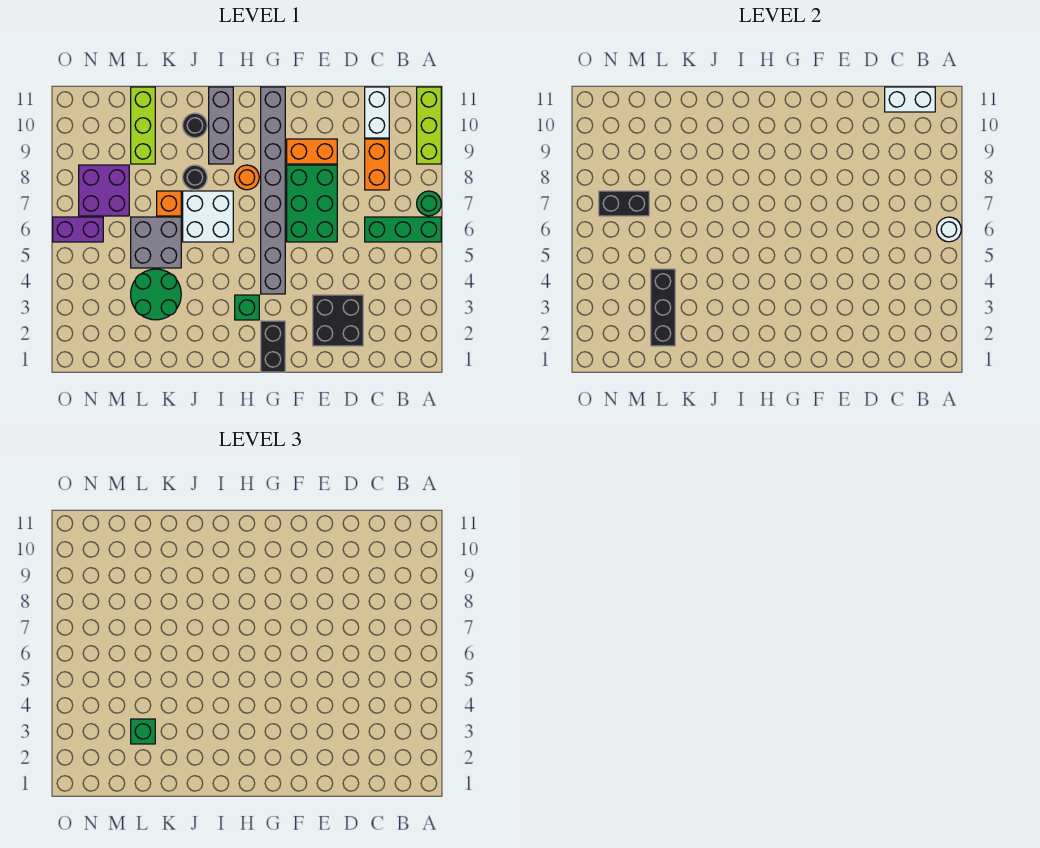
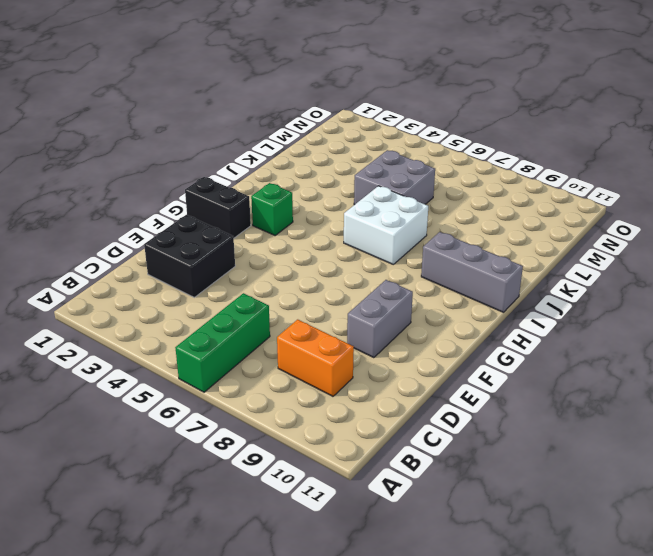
grey 1x2 brick [347,280,413,358] -> orange 1x2 brick [287,139,337,164]
none -> green 1x1 round brick [417,191,441,216]
none -> lime 1x3 brick [417,87,441,164]
none -> white 1x2 brick [365,87,389,138]

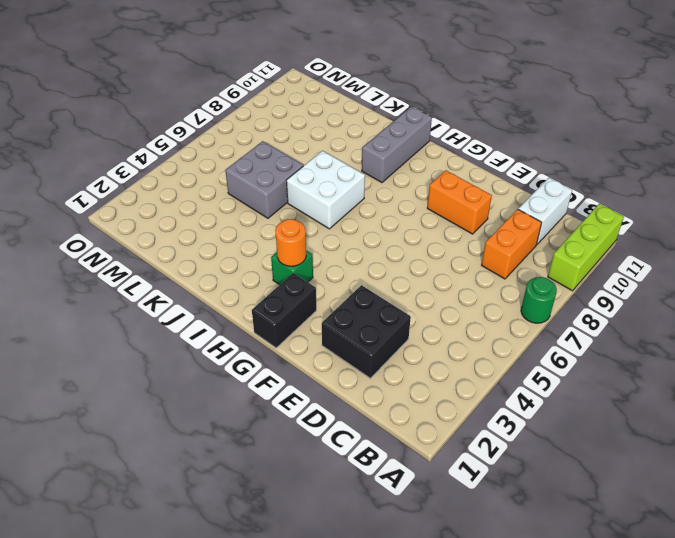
orange 1x1 round brick [275,219,306,266] -> orange 1x1 round brick moved to [235,165,259,190]
none -> green 1x3 brick [365,217,441,242]
none -> green 2x3 brick [287,165,337,242]
none -> grey 1x8 brick [261,87,285,294]

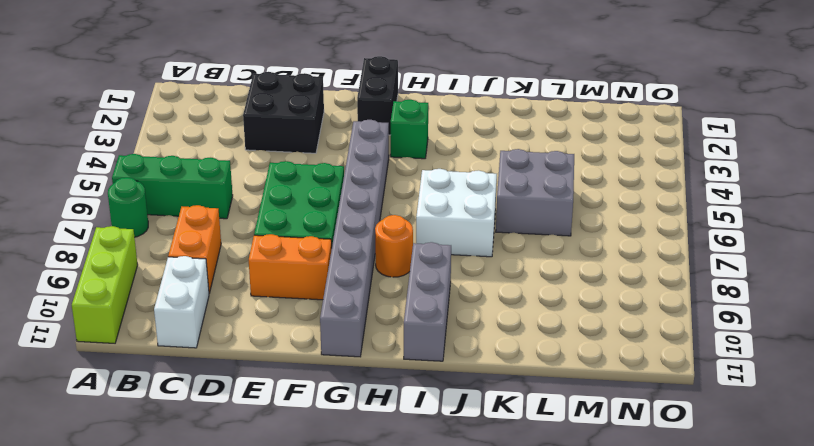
none -> black 1x1 round brick [183,165,207,190]
none -> black 1x1 round brick [183,113,207,138]
none -> green 2x2 round brick [131,269,181,320]

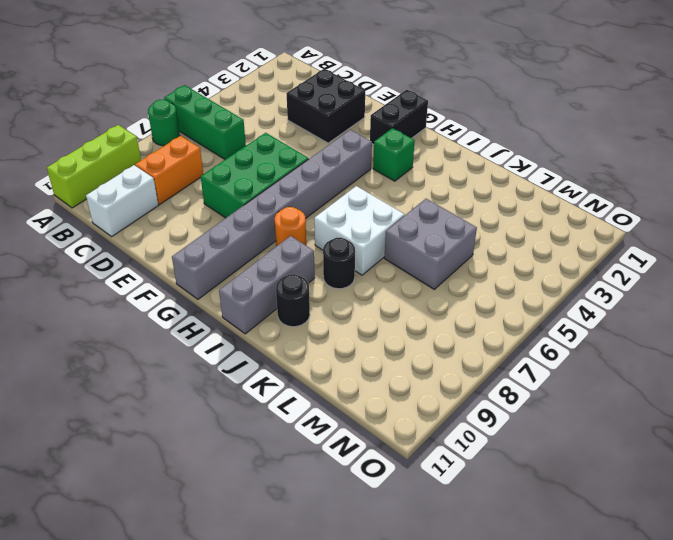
none -> orange 1x2 brick [287,139,337,164]
none -> green 2x2 round brick [131,269,181,320]
none -> orange 1x1 brick [157,191,181,216]

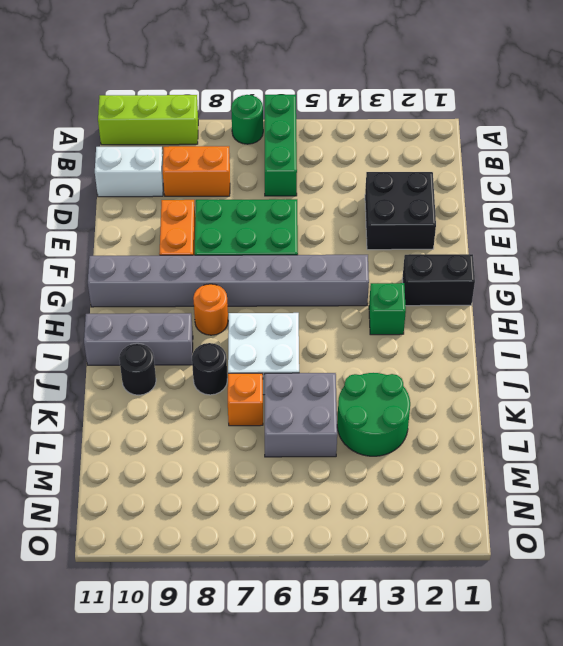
none -> lime 1x3 brick [131,87,155,164]
none -> purple 2x2 brick [79,165,129,216]
none -> purple 1x2 brick [53,217,103,242]

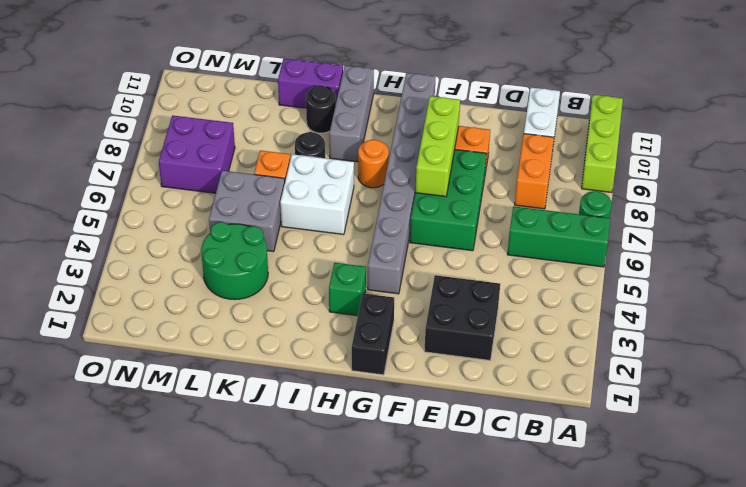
lime 1x3 brick [415,96,460,197] -> lime 1x3 brick moved to [131,87,155,164]
purple 1x2 brick [278,59,343,108] -> purple 1x2 brick moved to [53,217,103,242]
none -> white 1x1 round brick [937,217,961,242]
none -> white 1x2 brick [885,87,935,112]
none -> black 1x3 brick [651,269,675,346]

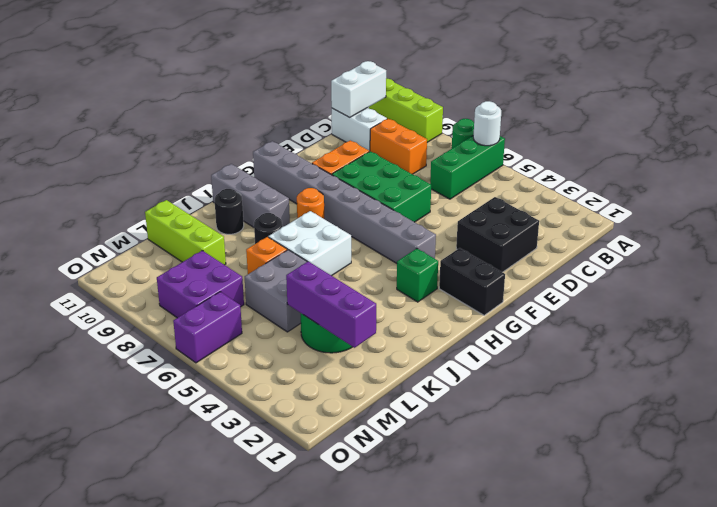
purple 1x3 brick [286,261,376,348] -> black 1x3 brick [651,269,675,346]
none -> black 1x2 brick [599,191,649,216]
none -> green 1x1 brick [131,719,155,744]

